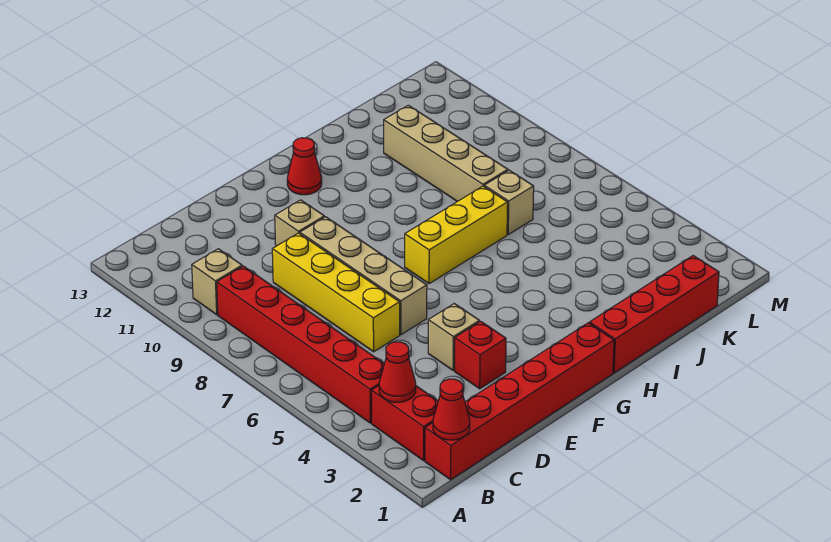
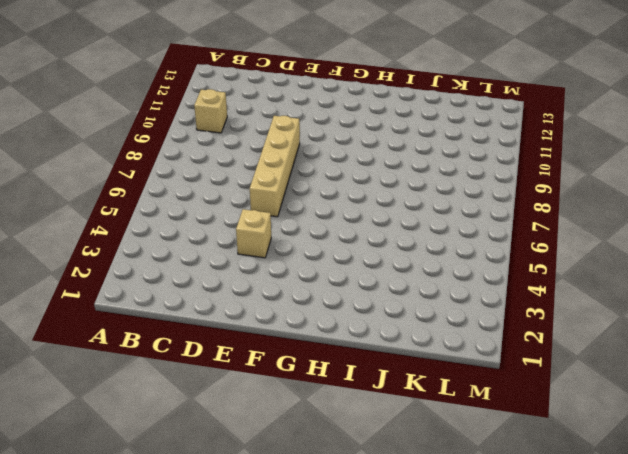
none -> red 1x6 brick [425,323,614,480]
none -> red 1x2 brick [371,386,438,461]
none -> red 1x6 brick [217,266,384,423]

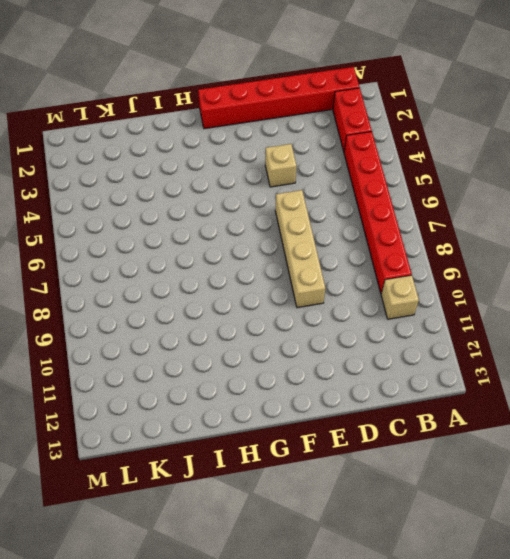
none -> yellow 1x4 brick [272,233,400,352]
none -> red 1x1 brick [455,321,506,389]
none -> tan 1x1 brick [275,200,324,246]

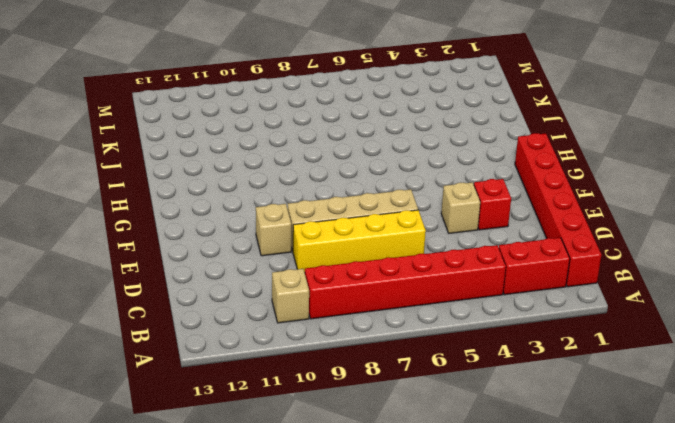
none -> yellow 1x3 brick [405,186,508,284]
none -> red 1x1 cone [287,138,322,195]
none -> red 1x4 brick [589,256,719,373]

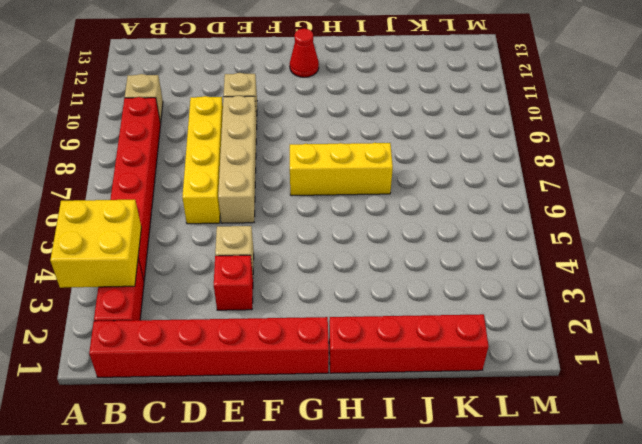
yellow 2x2 brick [50,200,141,288] -> red 1x1 cone [379,342,416,402]
none -> tan 1x1 brick [484,170,534,234]
none -> tan 1x4 brick [384,105,508,202]
none -> red 1x1 cone [433,379,470,440]

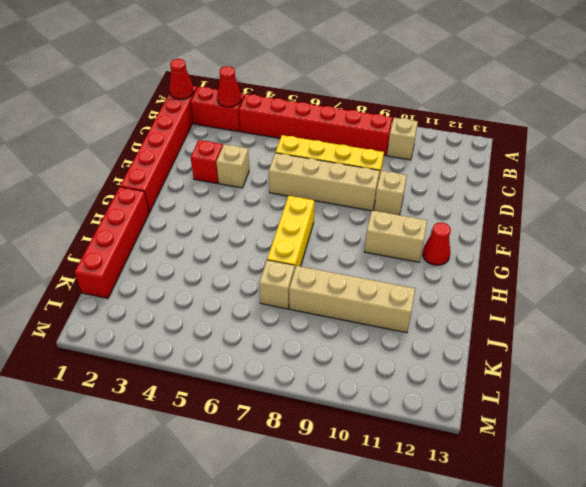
tan 1x2 brick [364,210,427,262] -> none

